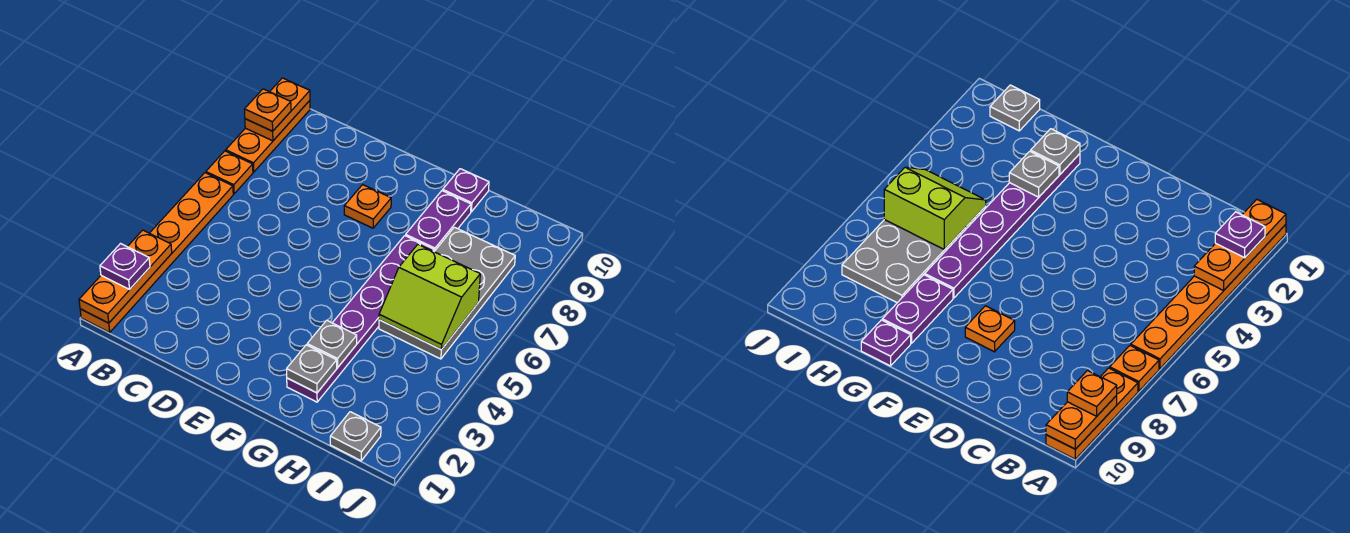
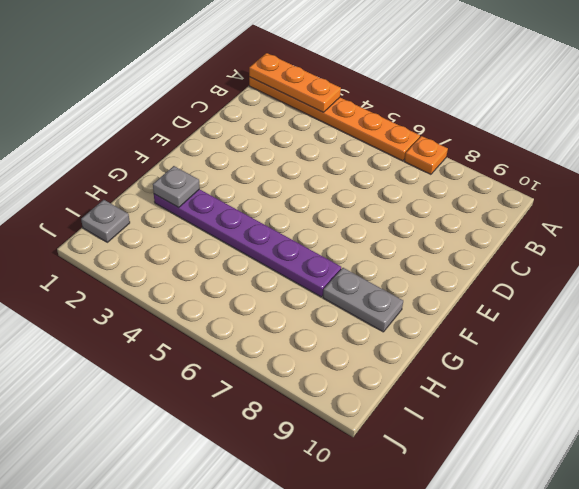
grey 1x2 plate [323,268,403,332] -> purple 1x2 plate [405,191,471,251]
none -> orange 1x3 plate [226,101,310,172]
none -> orange 1x1 plate [344,185,391,228]
none -> purple 1x1 plate [443,169,489,212]

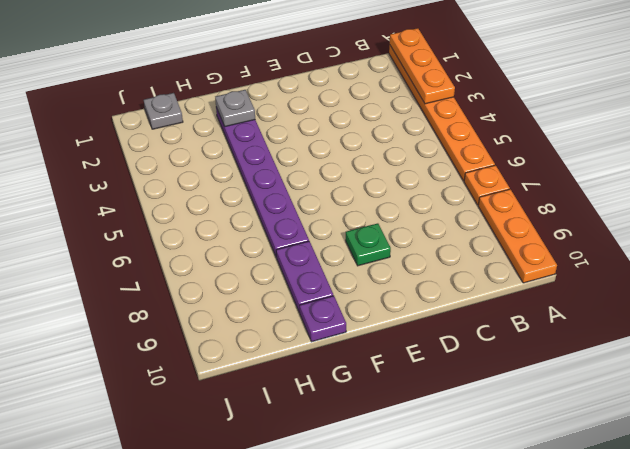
green 1x1 plate [346,223,391,266] -> orange 1x1 plate [344,185,391,228]
none -> grey 2x4 plate [379,227,515,359]
none -> orange 1x2 plate [245,78,310,141]
none -> grey 1x1 plate [307,320,357,368]

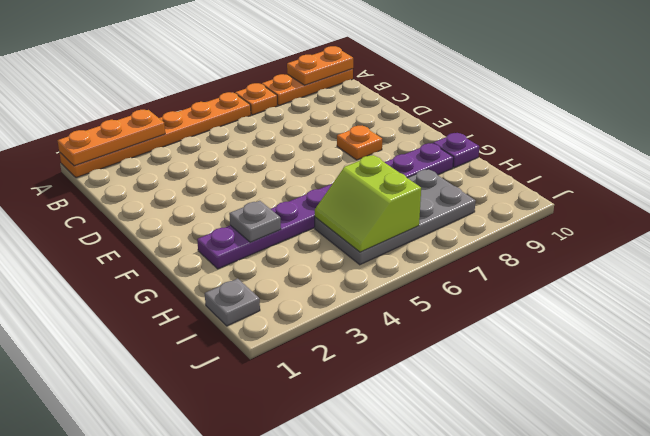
none -> grey 1x1 plate [287,345,337,393]
none -> purple 1x1 plate [100,244,150,289]
none -> orange 1x1 plate [245,89,291,131]

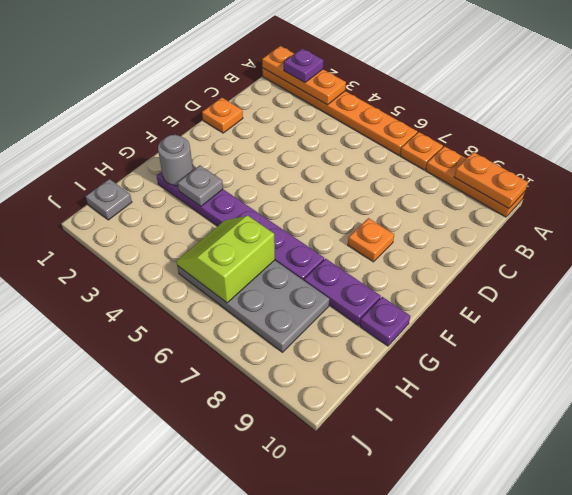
orange 1x1 plate [202,98,243,133] -> orange 1x1 plate moved to [245,89,291,131]
grey 1x1 round brick [158,135,193,186] -> grey 1x1 plate [287,345,337,393]

